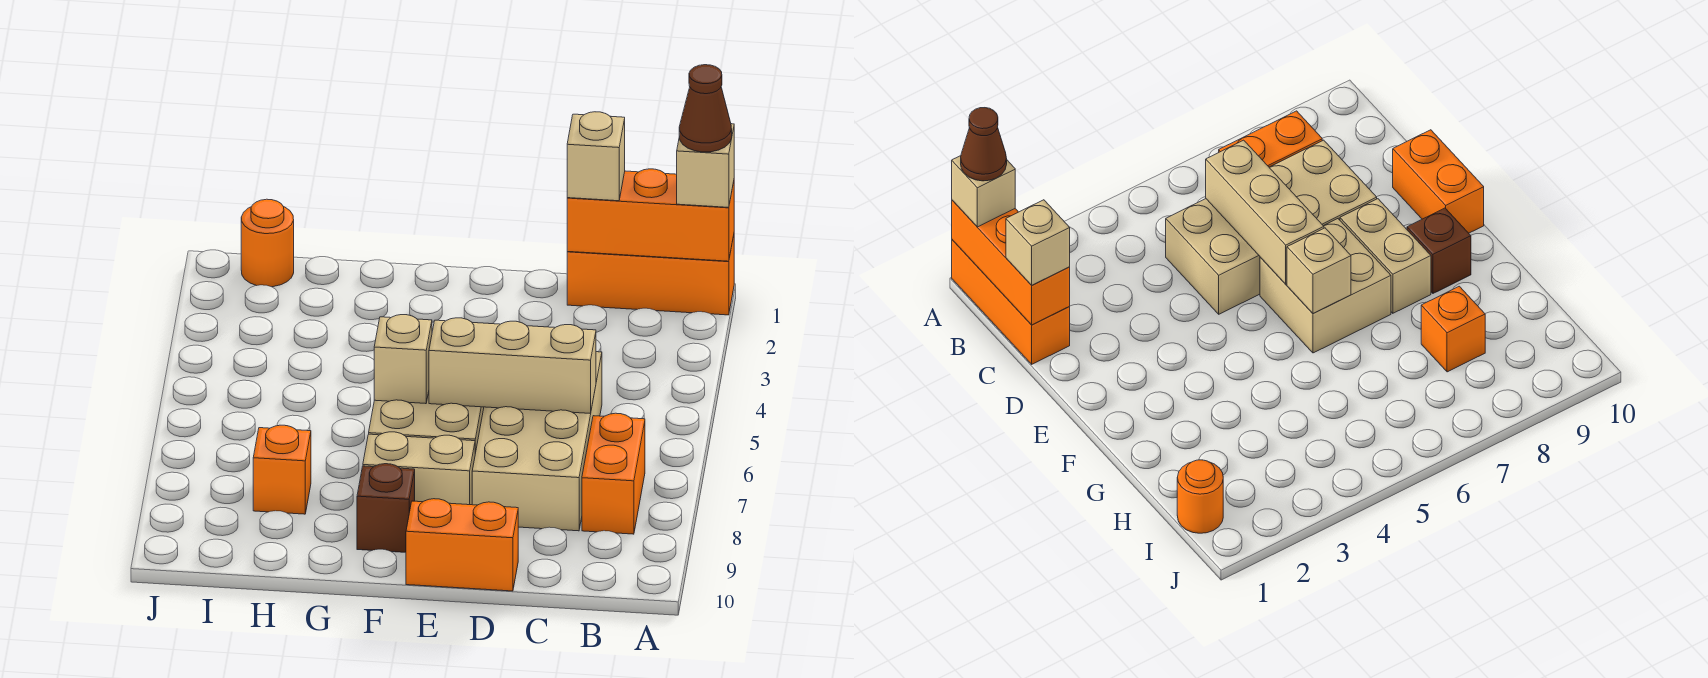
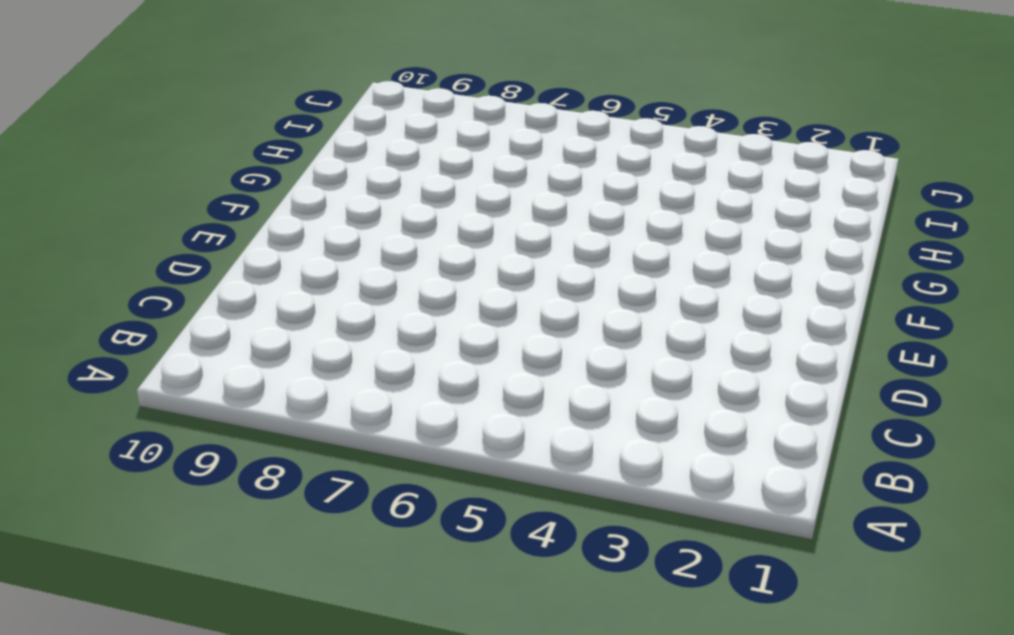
none -> orange 1x3 brick [567,236,734,315]
none -> orange 1x2 brick [582,413,645,534]
none -> tan 2x4 brick [472,352,602,531]

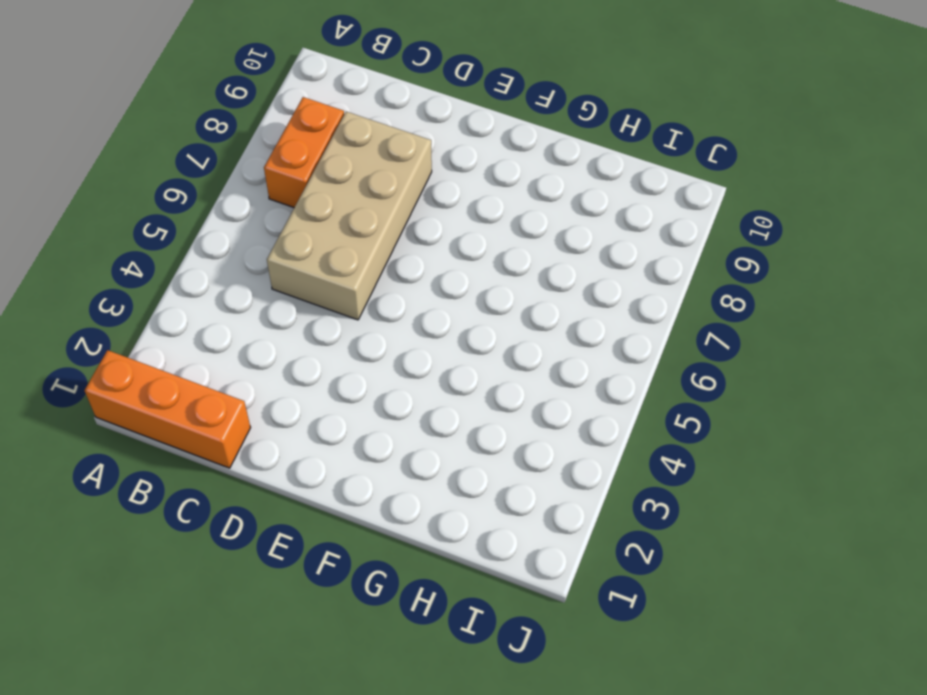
none -> orange 1x2 brick [406,499,518,591]
none -> tan 2x2 brick [369,392,484,453]
none -> tan 1x2 brick [363,432,475,505]

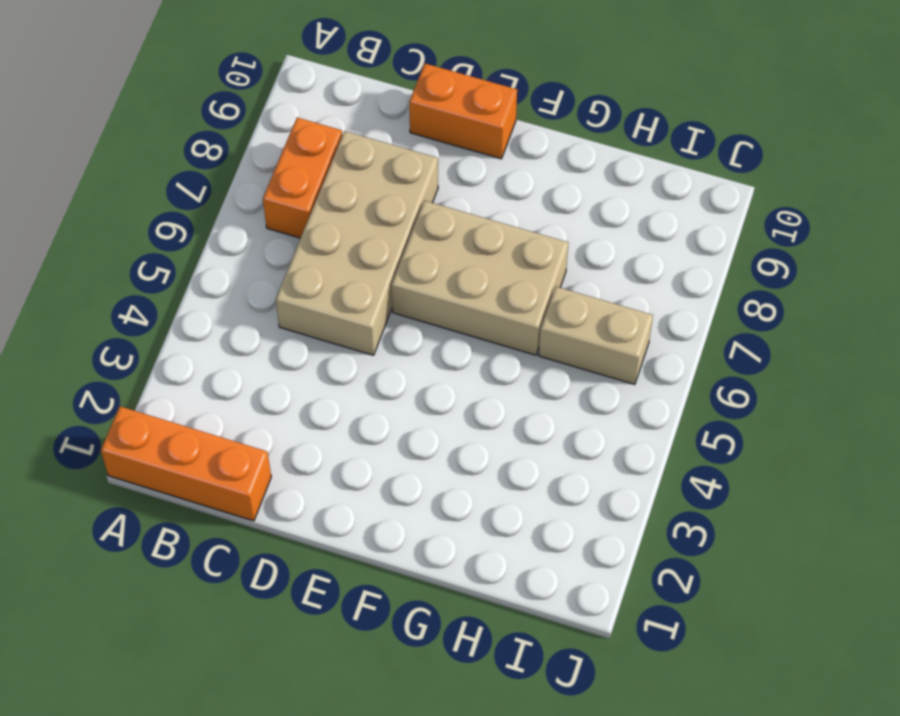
tan 2x3 brick [392,201,568,355] -> tan 2x2 brick [369,392,484,453]
tan 1x2 brick [539,287,653,384] -> tan 1x2 brick moved to [363,432,475,505]
none -> brown 1x1 brick [357,464,415,552]
none -> orange 1x1 brick [253,425,311,514]
none -> orange 1x1 round brick [241,199,294,287]

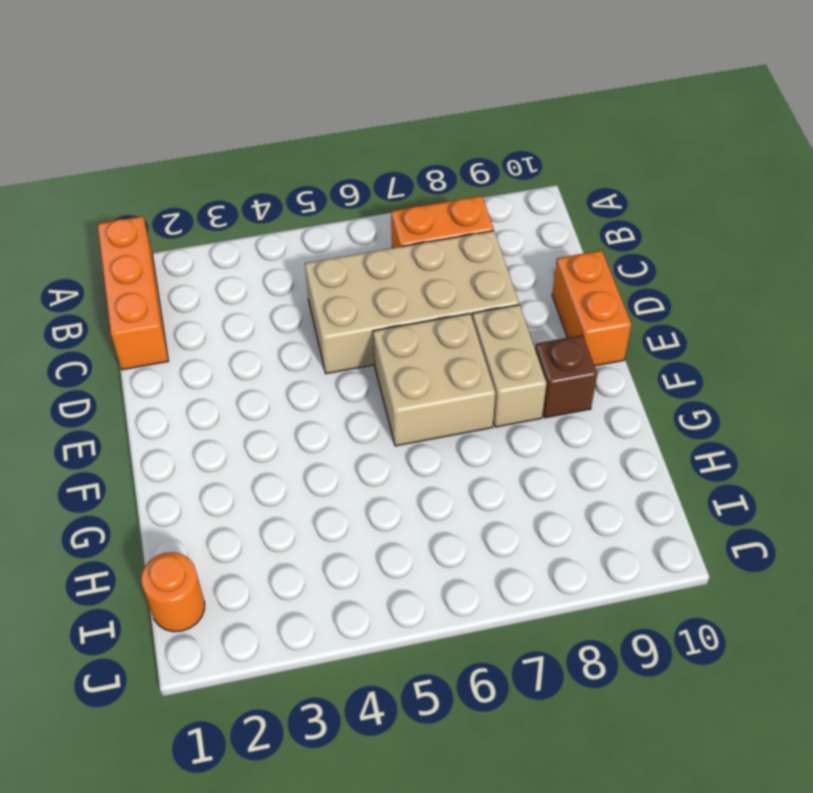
none -> orange 1x1 brick [253,425,311,514]
none -> orange 1x3 brick [567,169,734,261]
none -> tan 1x3 brick [429,318,596,414]

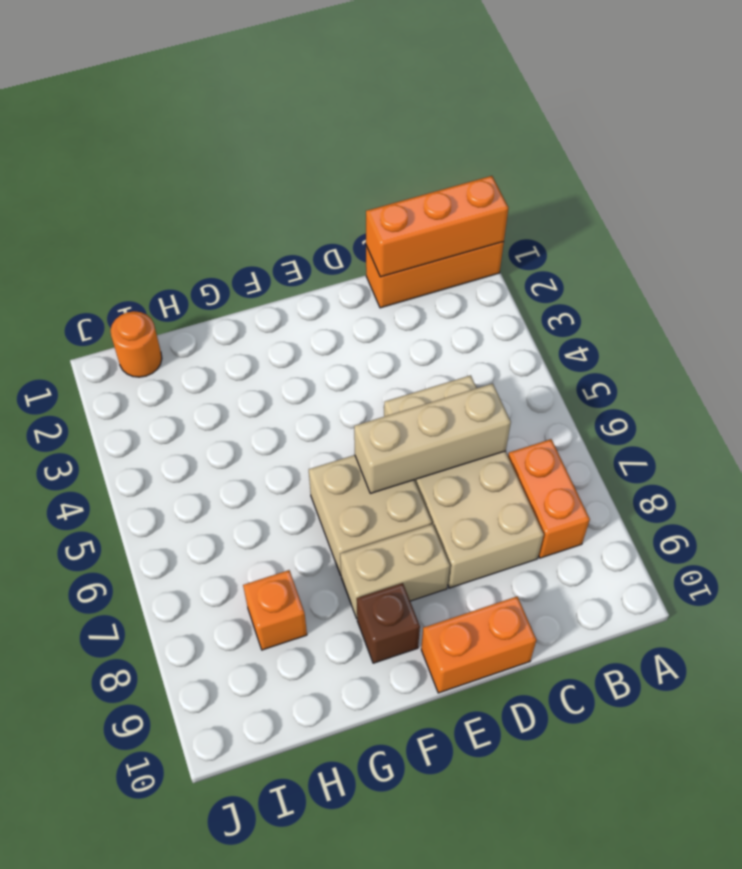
none -> tan 1x1 brick [374,315,432,404]
none -> tan 1x1 brick [677,124,734,207]
none -> tan 1x1 brick [567,112,625,201]

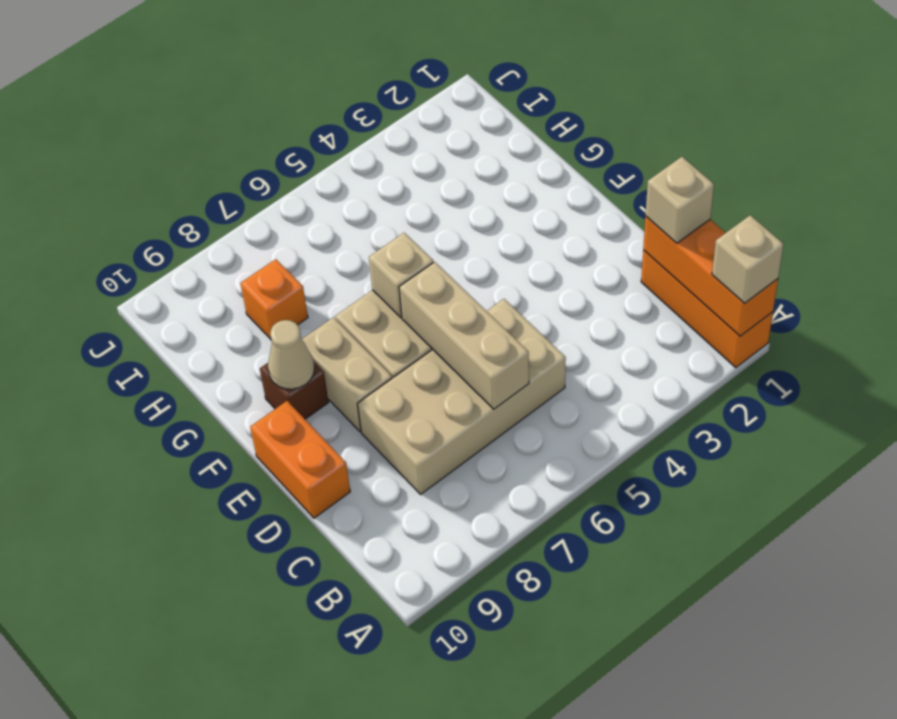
tan 1x1 cone [268,320,315,389] -> none
none -> orange 1x2 brick [582,413,645,534]
none -> orange 1x1 round brick [241,199,294,287]
none -> brown 1x1 cone [679,65,732,152]

